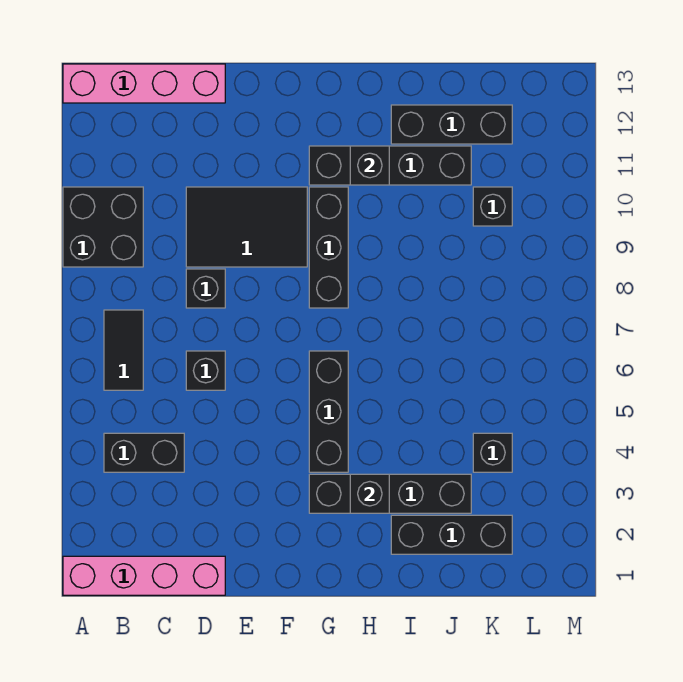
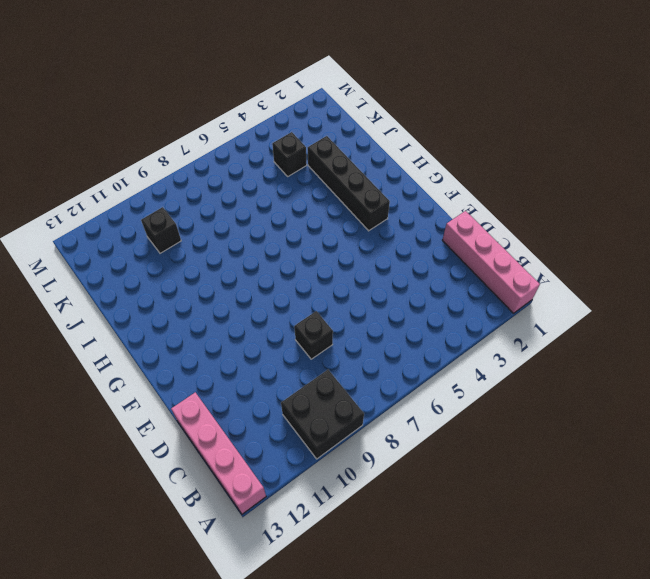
none -> black 1x2 brick [104,433,184,472]
none -> black 1x2 tile [104,310,143,390]
none -> black 1x1 brick [186,351,225,390]

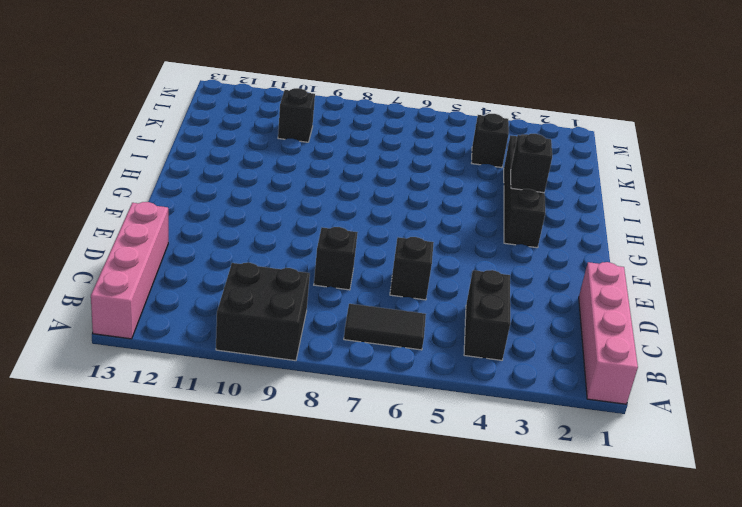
none -> black 2x3 tile [186,187,307,267]
none -> black 1x3 brick [309,351,348,472]
none -> black 1x3 brick [309,187,348,308]

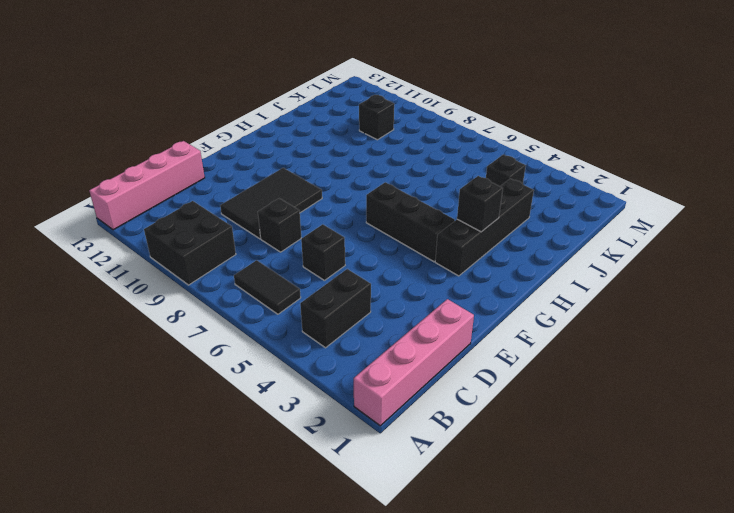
none -> black 1x3 brick [309,187,348,308]
none -> black 1x4 brick [309,146,471,185]
none -> black 1x3 brick [391,515,512,554]

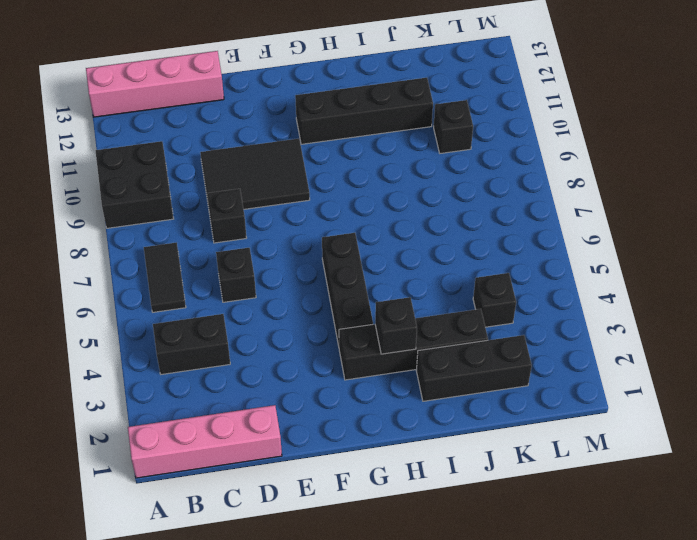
none -> black 1x3 brick [309,187,348,308]
none -> black 1x3 brick [391,105,512,144]
none -> black 1x1 brick [350,146,389,185]

